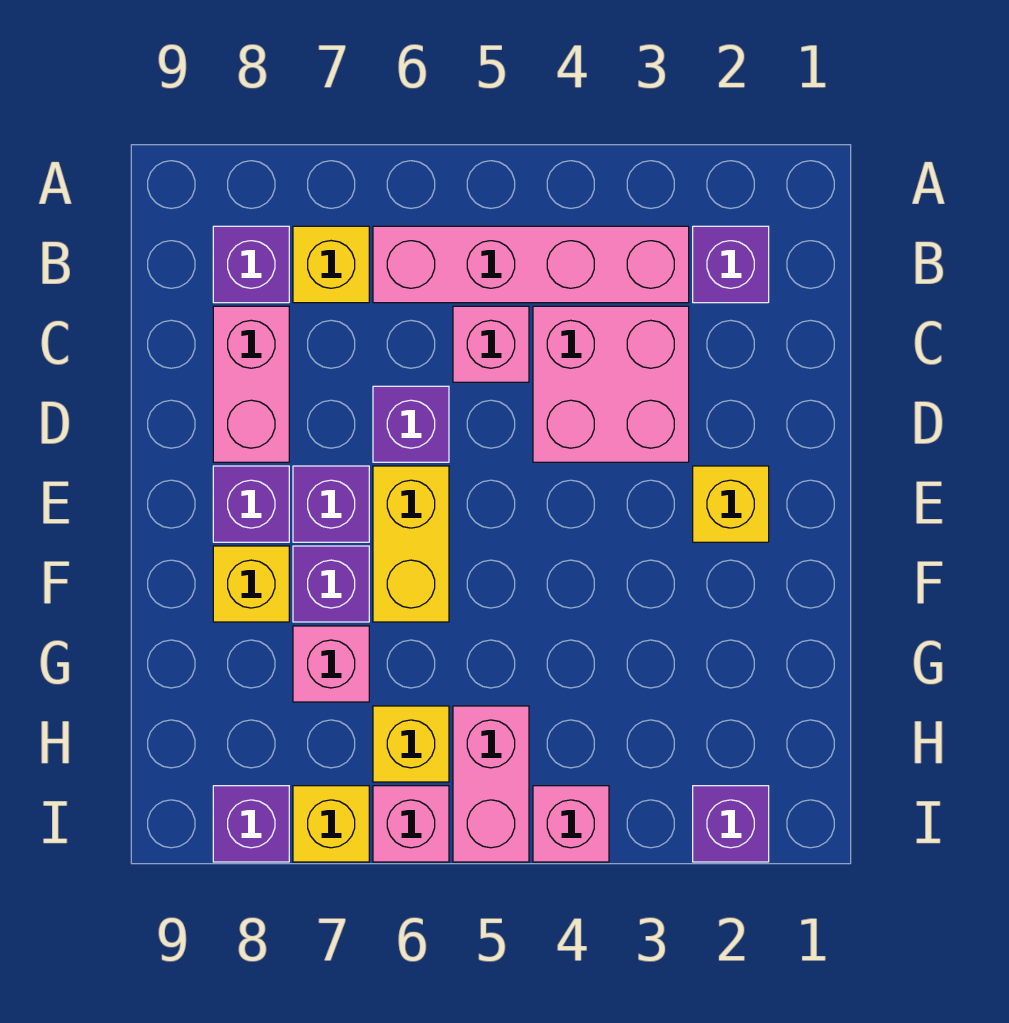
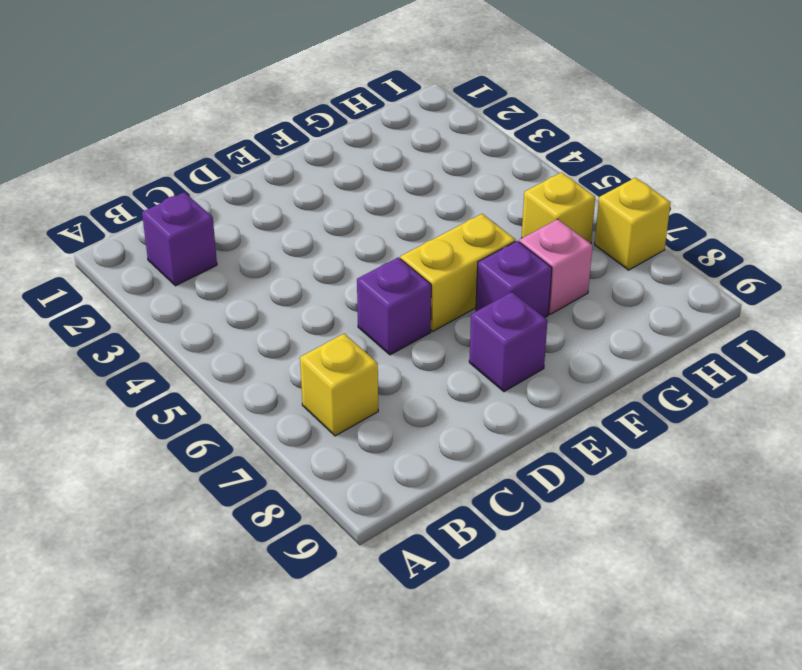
none -> pink 1x4 brick [373,226,689,303]
none -> purple 1x1 brick [213,226,289,303]
none -> pink 2x2 brick [533,306,689,462]

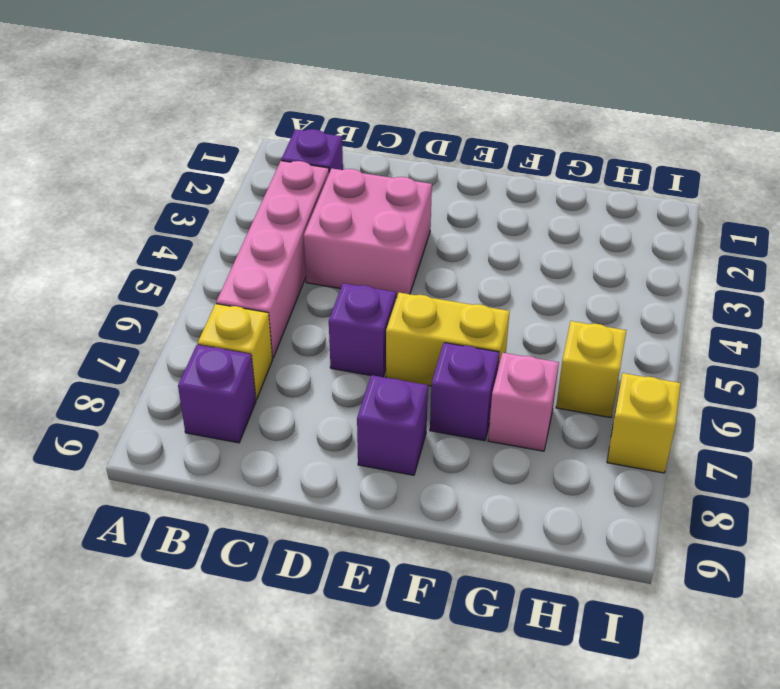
none -> pink 1x1 brick [453,306,529,382]
none -> pink 1x2 brick [213,306,289,462]
none -> yellow 1x1 brick [693,466,769,542]

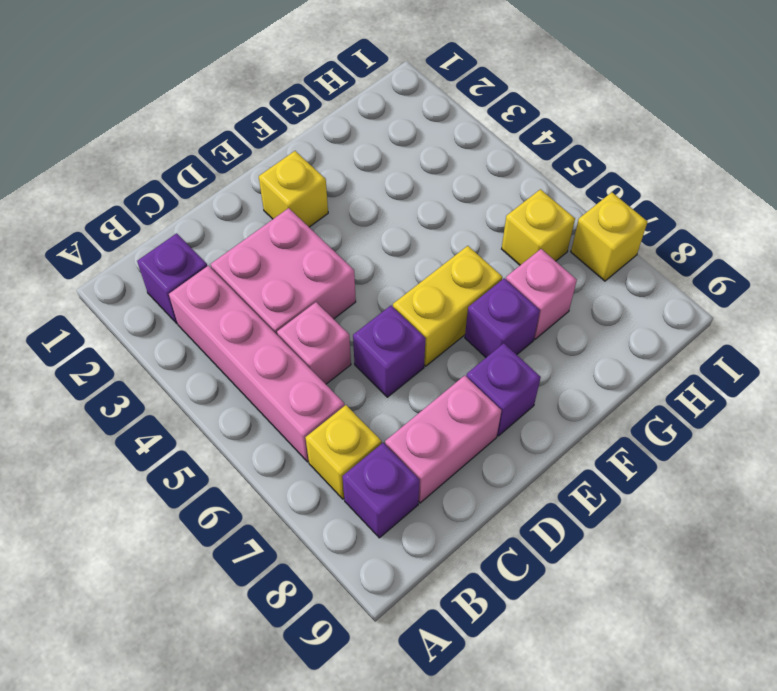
none -> purple 1x1 brick [293,466,369,542]
none -> yellow 1x1 brick [213,546,289,622]
none -> pink 1x2 brick [453,706,529,862]

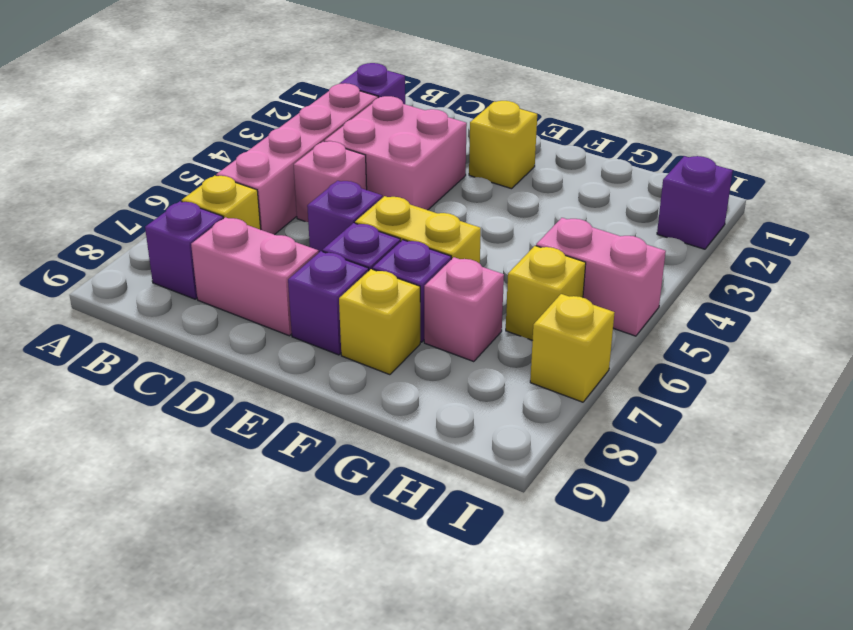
none -> pink 1x1 brick [533,786,609,862]
none -> pink 1x1 brick [373,786,449,862]
none -> purple 1x1 brick [213,786,289,862]

